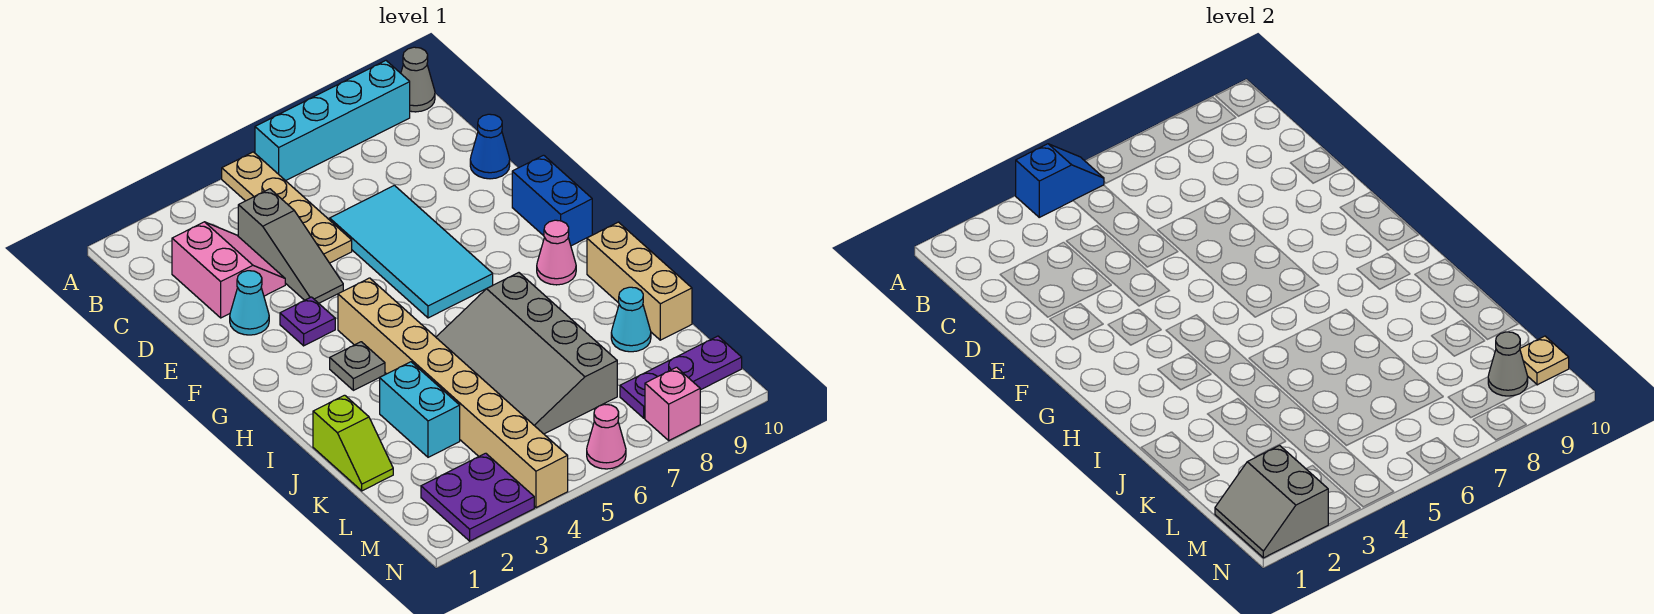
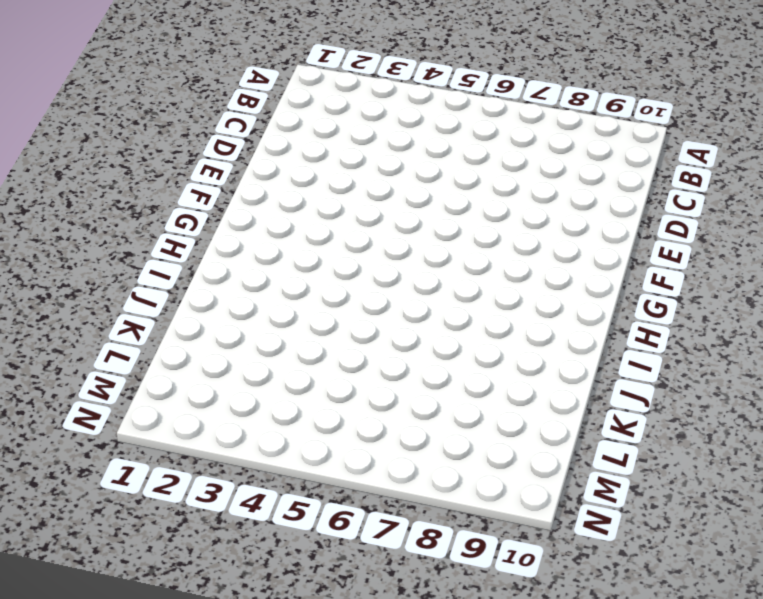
none -> tan 1x4 plate [222,152,352,263]
none -> cyan 1x4 brick [255,61,410,181]
none -> grey 1x1 cone [401,47,435,112]

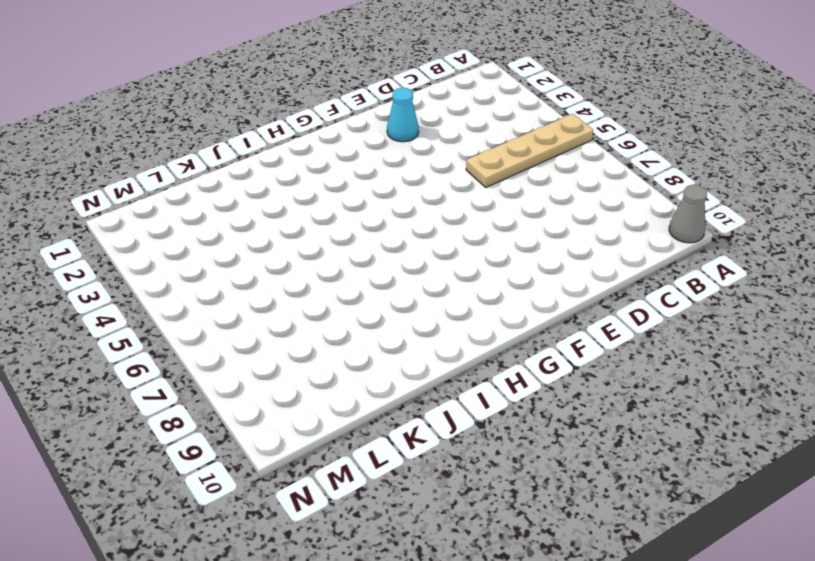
none -> cyan 1x4 brick [255,61,410,181]
none -> pink 2x2 slope [172,222,285,318]
none -> grey 1x3 slope [238,189,343,303]

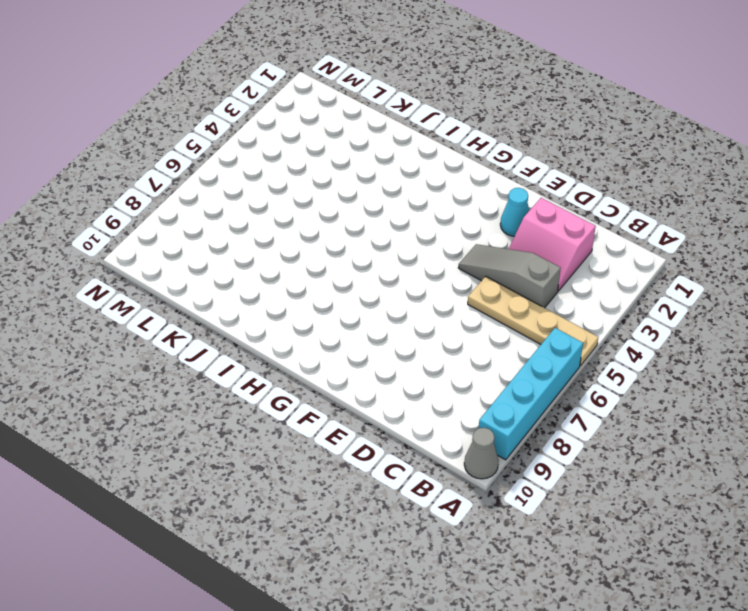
none -> cyan 2x4 tile [330,185,493,318]
none -> blue 1x1 cone [470,114,510,179]
none -> purple 1x1 plate [280,297,335,346]

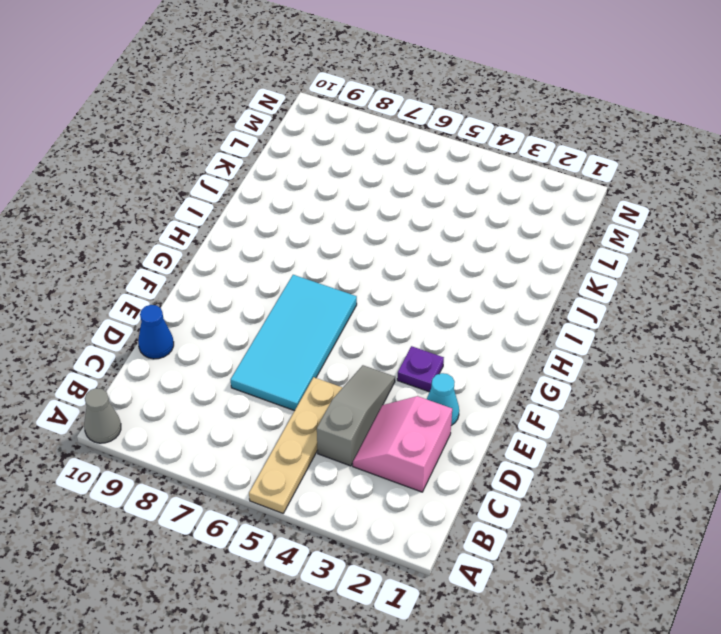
none -> cyan 1x4 brick [255,61,410,181]
none -> blue 1x2 brick [512,155,592,246]
none -> tan 1x8 brick [338,278,568,508]

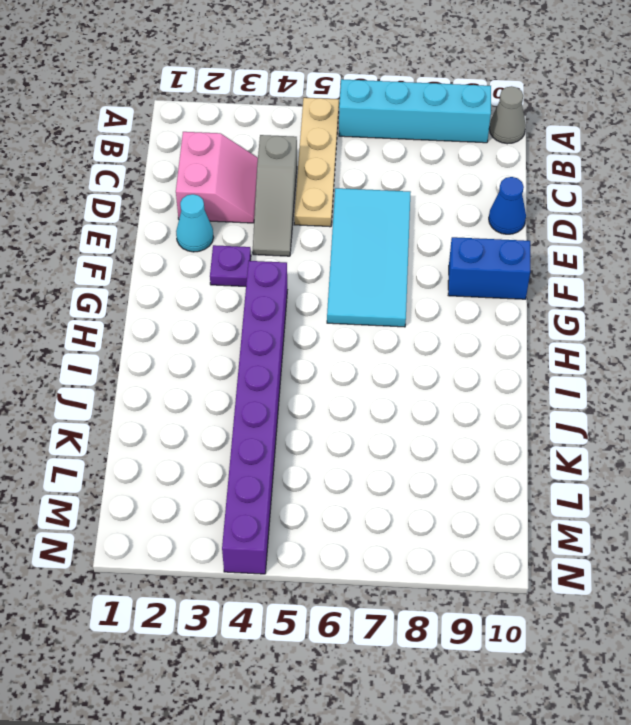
blue 1x2 brick [448,237,530,299] -> blue 1x2 brick turned to [512,155,592,246]
purple 1x8 brick [222,261,287,574] -> tan 1x8 brick [338,278,568,508]
none -> grey 1x1 plate [330,342,385,390]
none -> pink 1x1 cone [537,220,576,285]
none -> grey 3x4 slope [436,273,617,434]

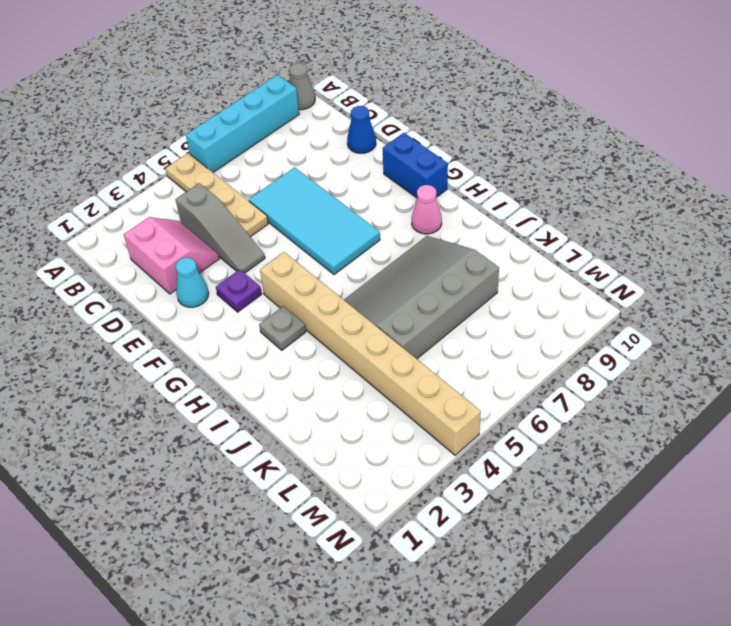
grey 3x4 slope [344,236,499,359] -> grey 3x4 slope turned to [436,273,617,434]
none -> tan 1x3 brick [587,222,692,340]
none -> lime 1x2 slope [313,395,393,491]
none -> cyan 1x2 brick [380,362,460,457]

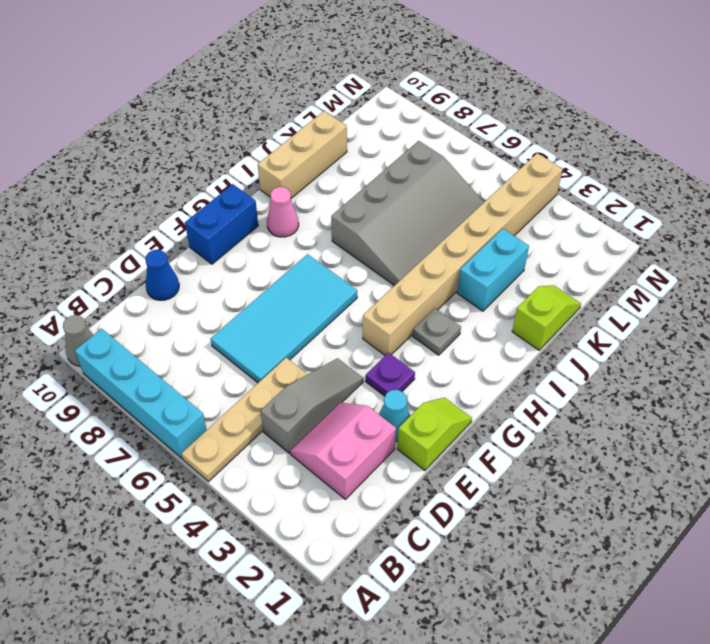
lime 1x2 slope [397,398,472,470] -> none
none -> cyan 1x1 cone [611,287,651,352]
none -> purple 2x2 plate [421,453,534,541]
none -> purple 1x3 plate [620,336,742,418]

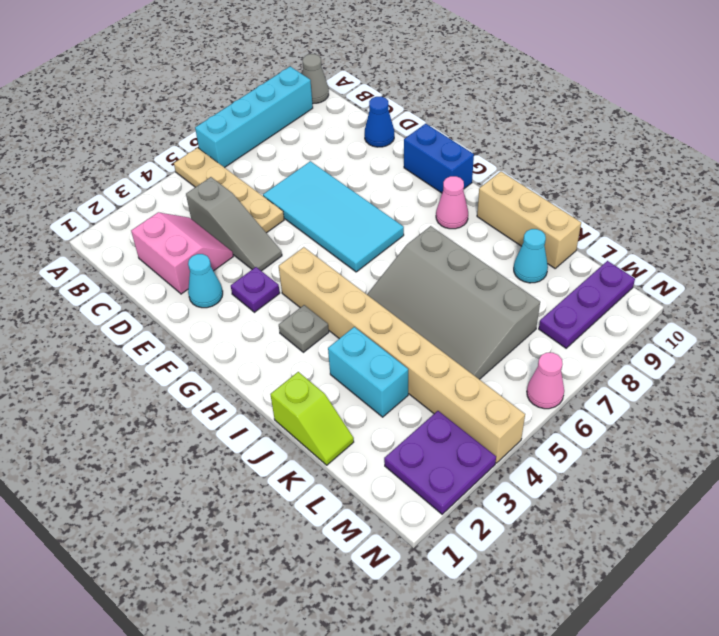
none -> pink 1x1 brick [645,367,700,440]
none -> blue 1x2 slope [1016,144,1104,217]
none -> grey 2x2 slope [1215,446,1328,558]

